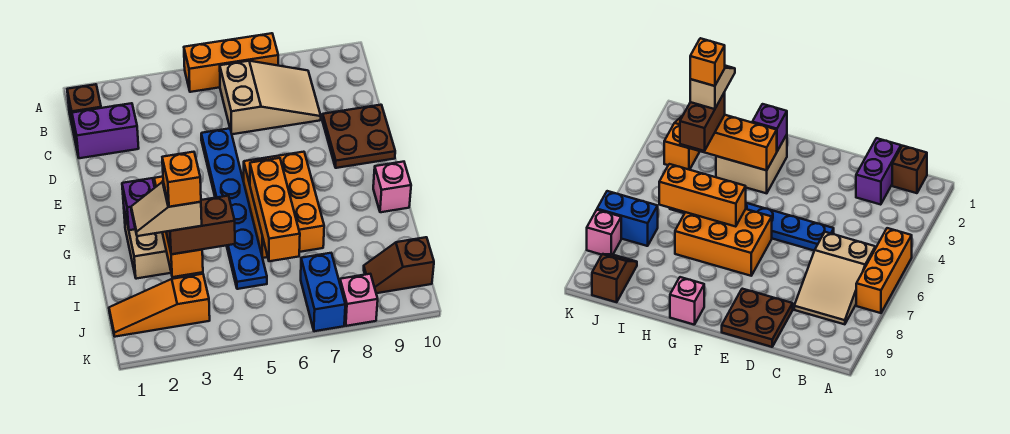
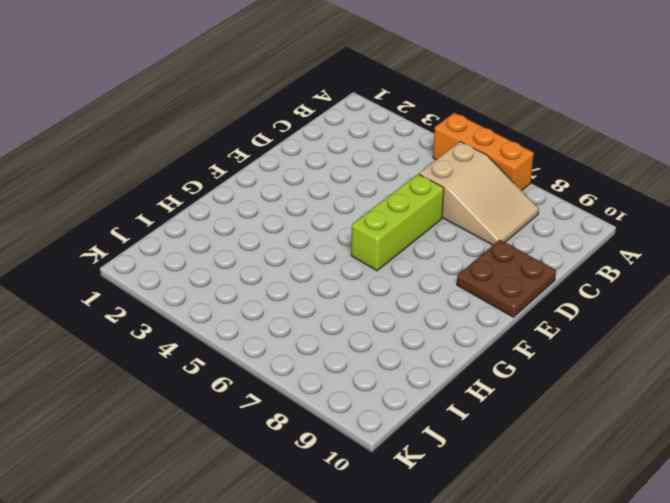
lime 1x3 brick [351,174,444,271] -> orange 2x3 brick [244,152,324,258]
none -> brown 1x1 brick [67,84,101,132]
none -> purple 1x2 brick [72,103,139,158]
none -> blue 1x6 plate [201,128,267,289]

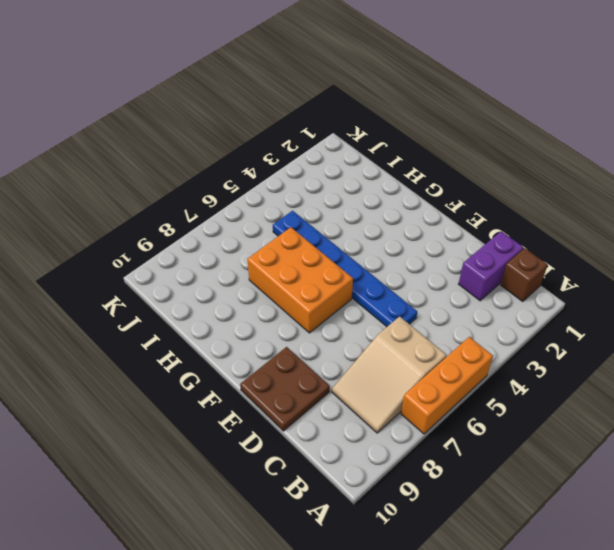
none -> tan 2x2 brick [124,210,171,279]
none -> pink 1x1 brick [373,162,411,212]
none -> orange 1x3 slope [109,274,210,337]

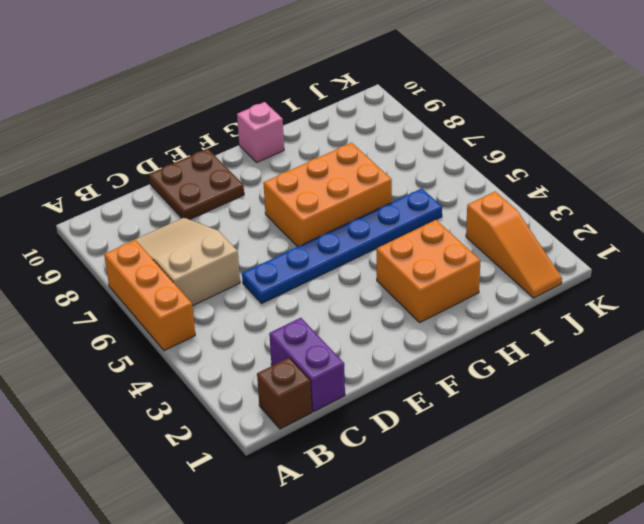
orange 2x2 brick [377,220,480,322] -> tan 2x2 brick [124,210,171,279]
none -> blue 1x2 brick [301,253,345,331]
none -> brown 1x2 slope [364,237,434,293]
none -> pink 1x1 brick [340,274,378,326]

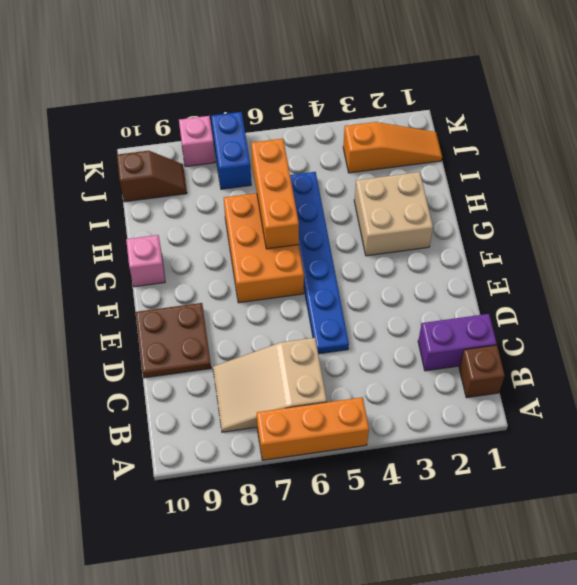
none -> purple 1x1 brick [122,178,155,230]
none -> orange 1x3 brick [154,177,203,277]
none -> brown 1x2 brick [166,196,235,254]

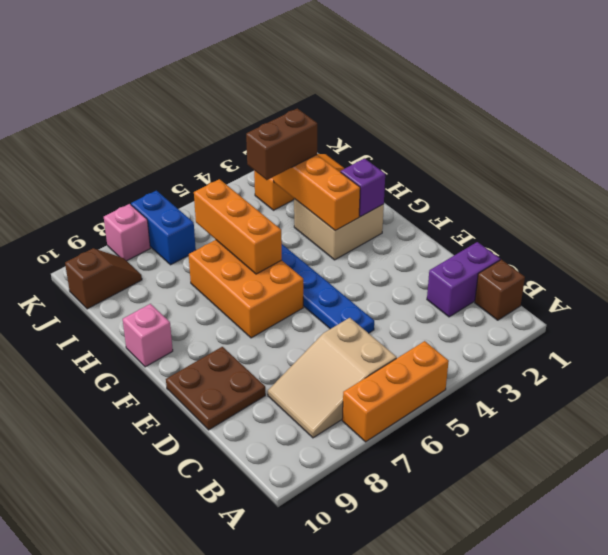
none -> tan 1x2 slope [131,182,202,236]
none -> orange 1x1 brick [162,152,201,207]

